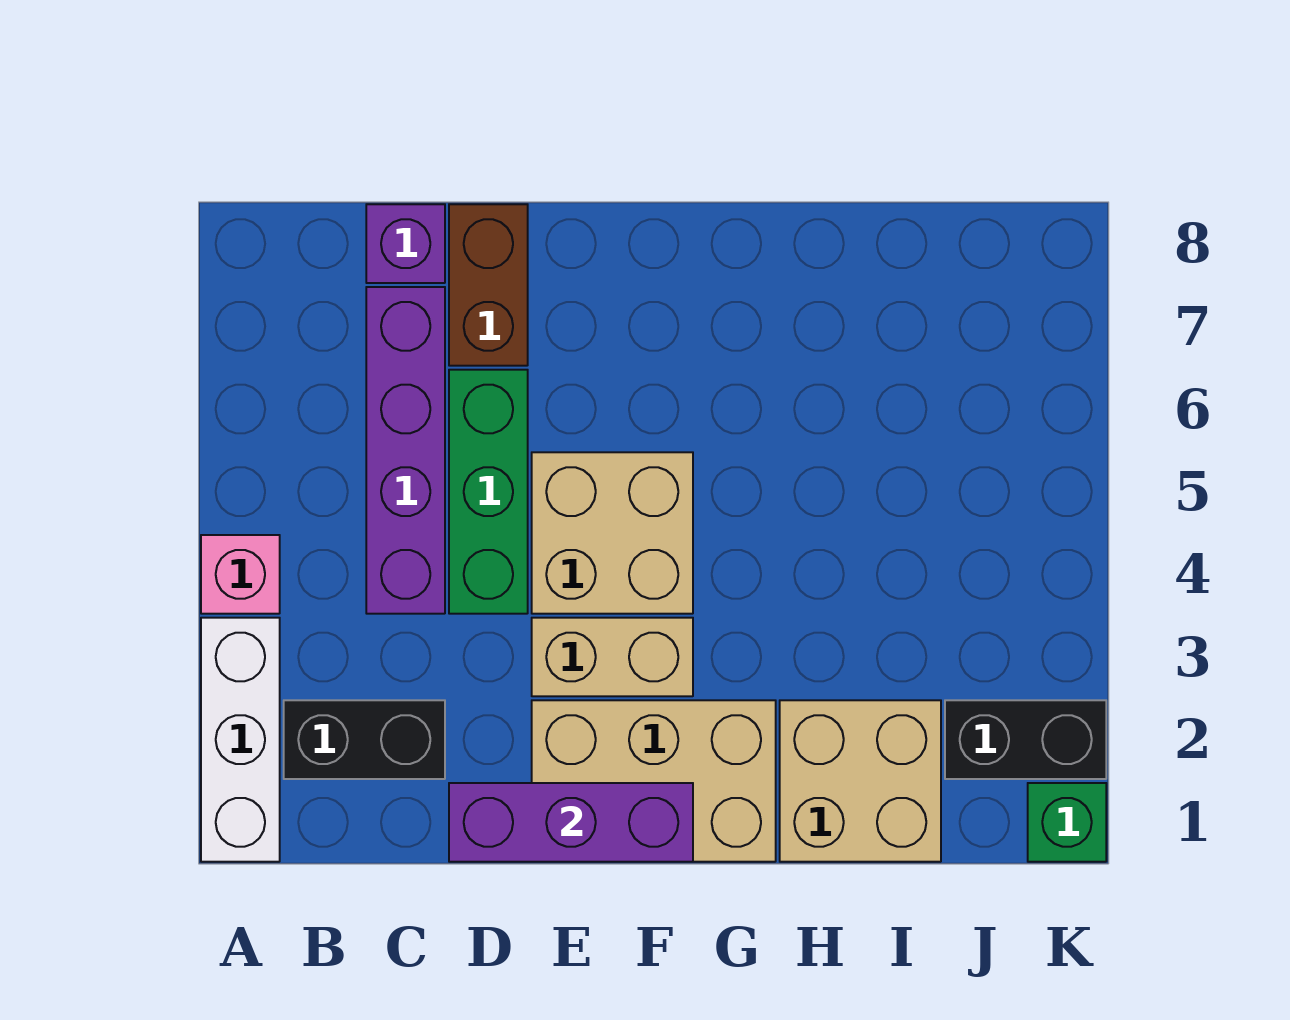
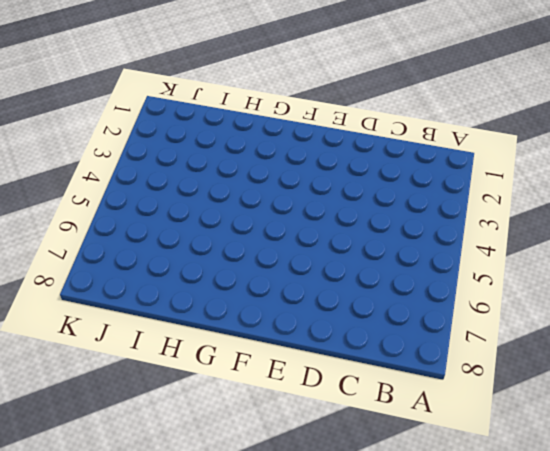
none -> white 1x3 brick [201,618,280,862]
none -> pink 1x1 brick [201,535,280,614]
none -> black 1x2 brick [284,700,445,779]

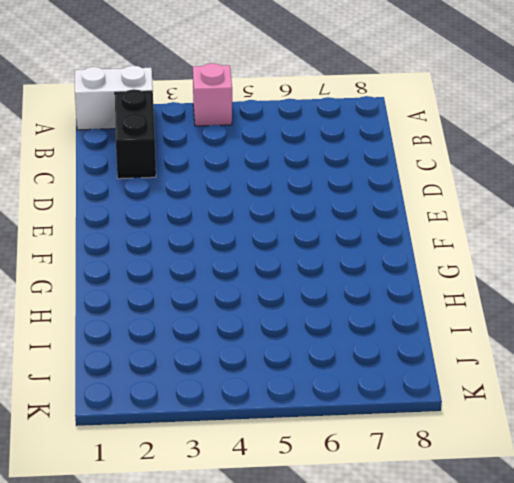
white 1x2 brick [75,66,153,130] -> white 1x3 brick [201,618,280,862]
none -> purple 1x4 brick [366,287,445,614]
none -> purple 1x1 brick [366,204,445,283]
none -> green 1x3 brick [449,370,528,614]

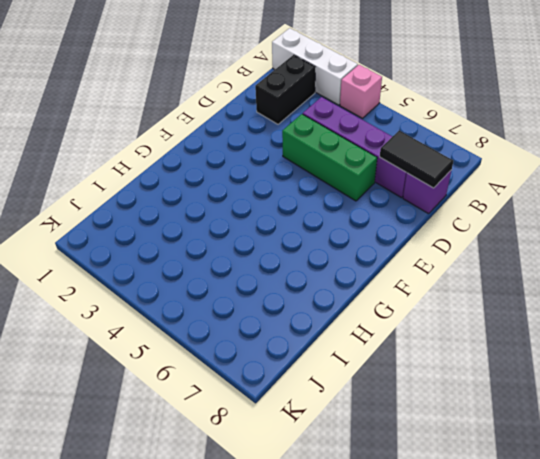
black 1x2 tile [380,131,453,188] -> none
none -> brown 1x2 brick [449,204,528,366]
none -> tan 2x3 brick [532,700,776,862]
none -> tan 1x2 brick [532,618,693,696]

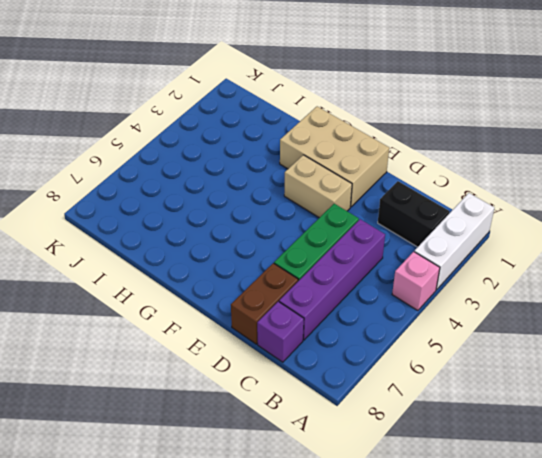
none -> tan 2x2 brick [532,452,693,614]
none -> tan 2x2 brick [780,700,941,862]
none -> black 1x2 brick [945,700,1106,779]

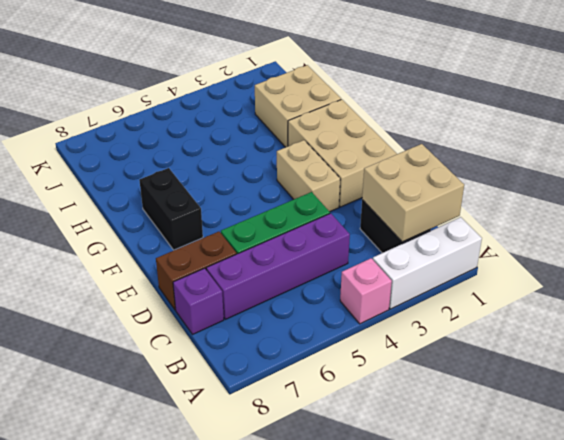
tan 2x2 brick [362,144,464,242] -> tan 2x2 brick moved to [532,452,693,614]
black 1x2 brick [139,168,203,250] -> black 1x2 brick moved to [945,700,1106,779]
none -> green 1x1 brick [1028,783,1106,862]
none -> purple 1x3 brick [449,783,693,862]

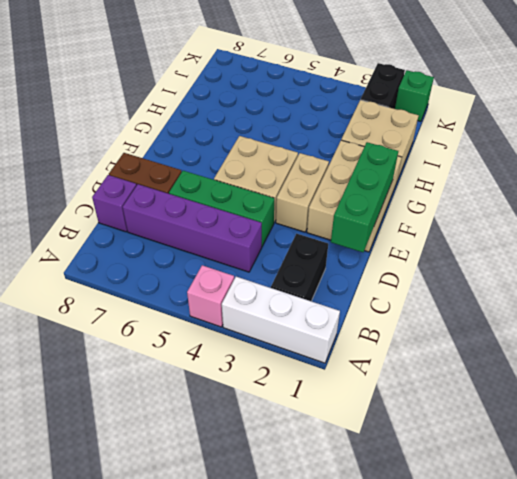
green 1x3 brick [331,142,398,252] -> purple 1x3 brick [449,783,693,862]

